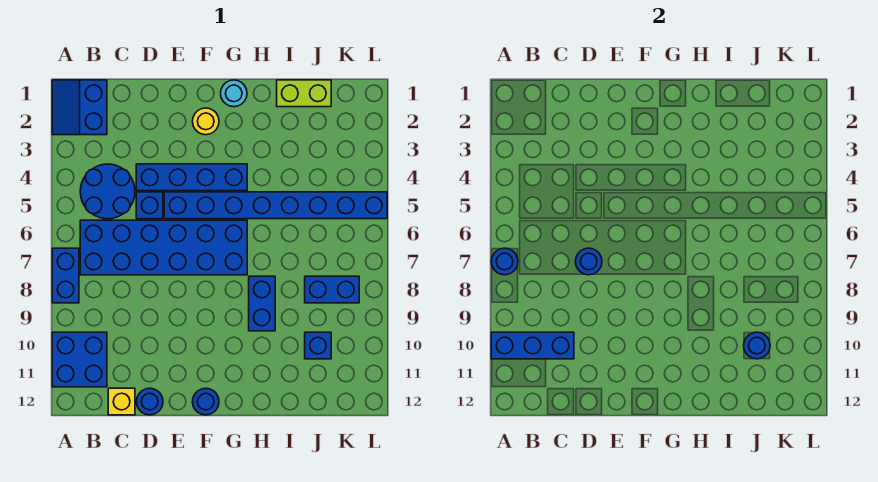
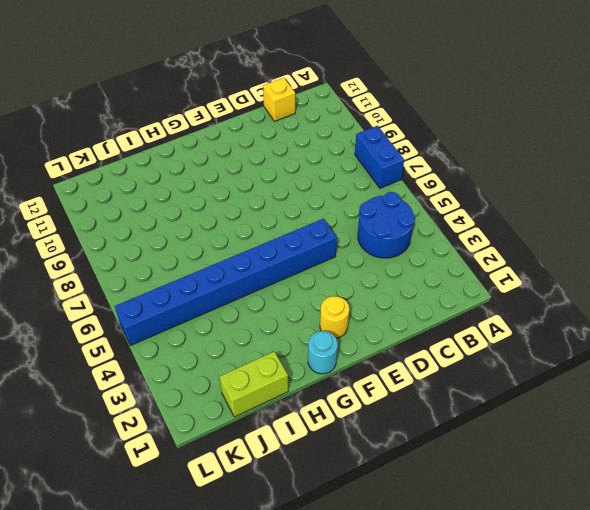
none -> blue 2x2 slope [52,80,107,135]
none -> blue 2x2 brick [52,332,107,387]
none -> blue 2x6 brick [80,220,247,275]

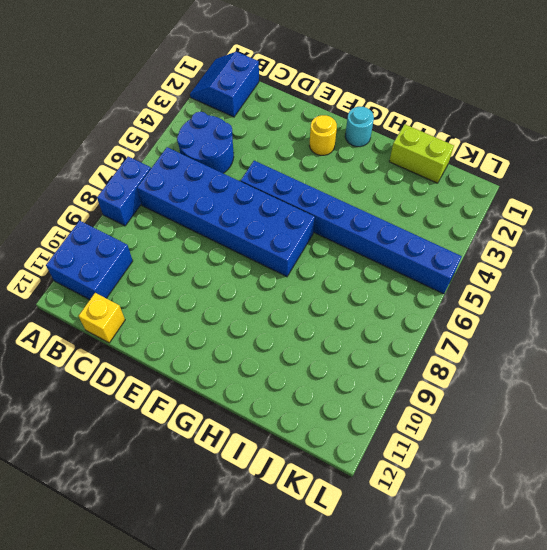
none -> blue 1x4 brick [136,164,247,191]
none -> blue 1x1 brick [136,192,163,219]
none -> blue 1x1 round brick [136,388,163,415]

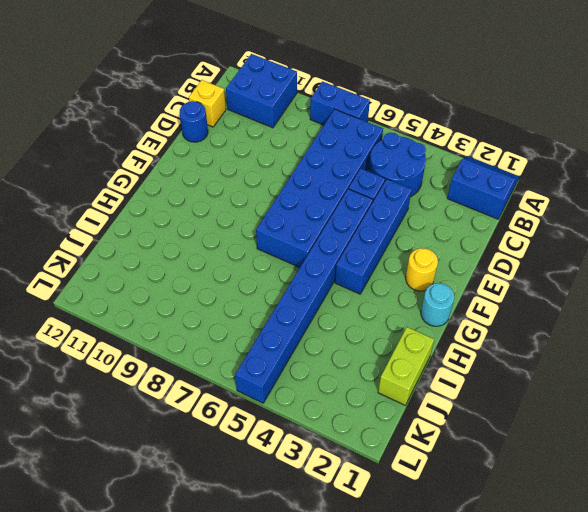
none -> blue 1x1 round brick [192,388,219,415]
none -> blue 1x2 brick [249,276,275,331]
none -> blue 1x2 brick [305,276,359,303]

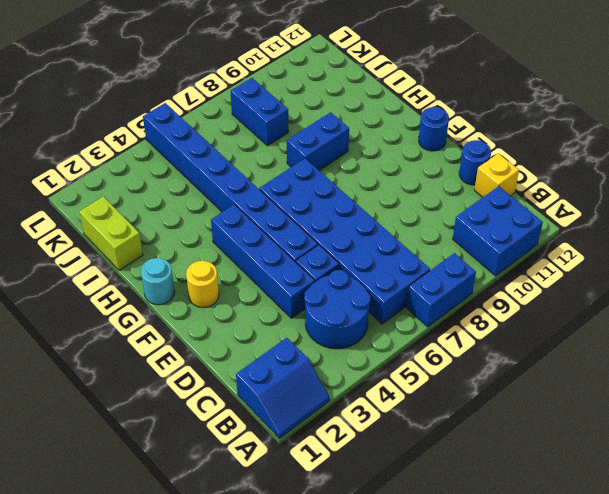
none -> blue 1x1 brick [305,332,331,359]
none -> blue 1x1 round brick [491,248,518,275]
none -> blue 1x3 brick [491,332,574,359]

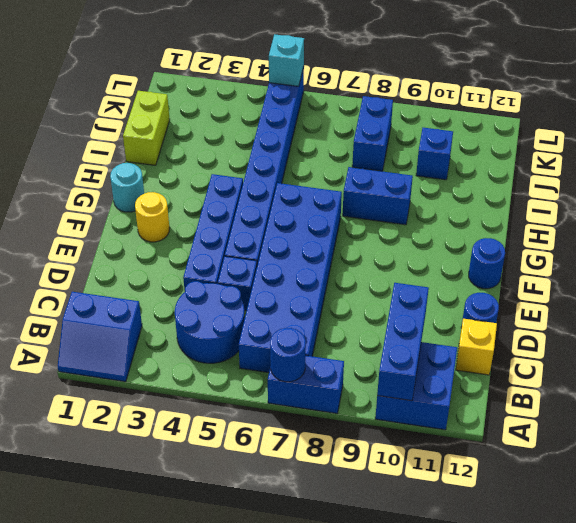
cyan 1x1 brick [269,34,304,86] -> none
none -> blue 1x1 round brick [575,248,602,275]
none -> blue 1x1 round brick [744,332,770,359]

